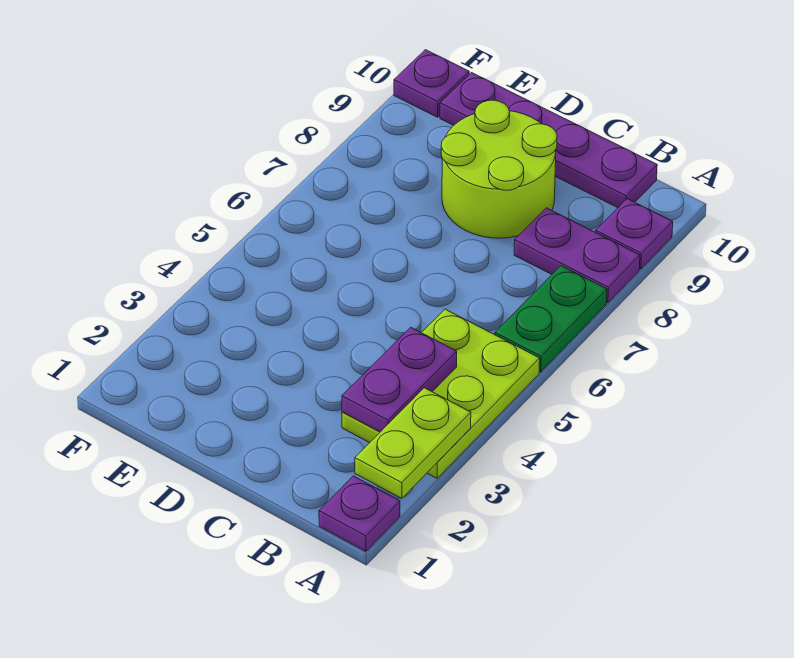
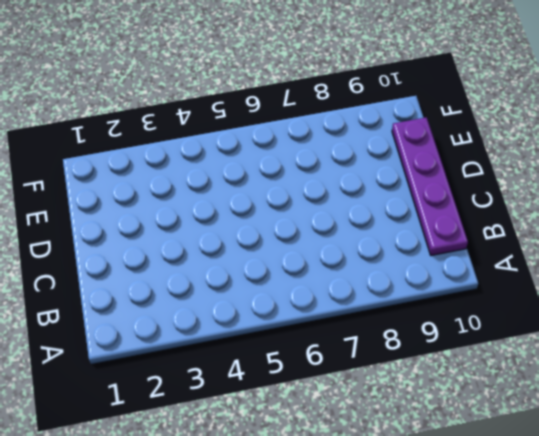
none -> purple 1x1 plate [319,476,400,551]
none -> lime 2x3 plate [342,309,540,478]

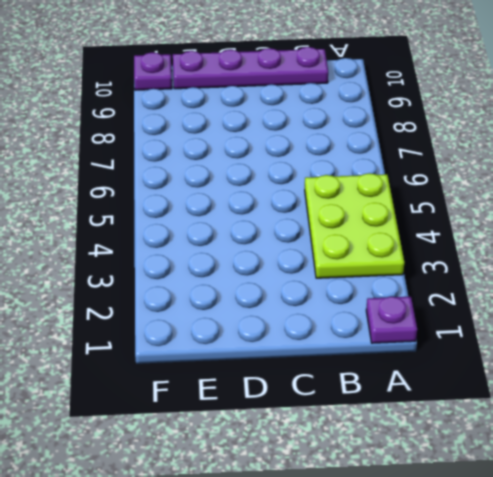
none -> green 1x2 plate [495,266,607,372]
none -> purple 1x2 plate [514,208,640,303]

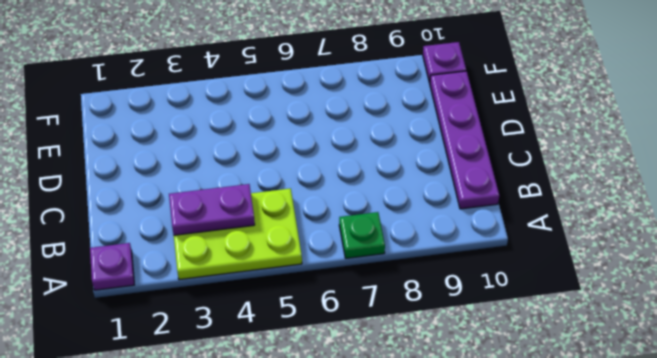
green 1x1 plate [339,212,385,258] -> green 1x2 plate [495,266,607,372]
none -> purple 1x2 plate [514,208,640,303]
none -> purple 1x1 plate [596,199,673,269]

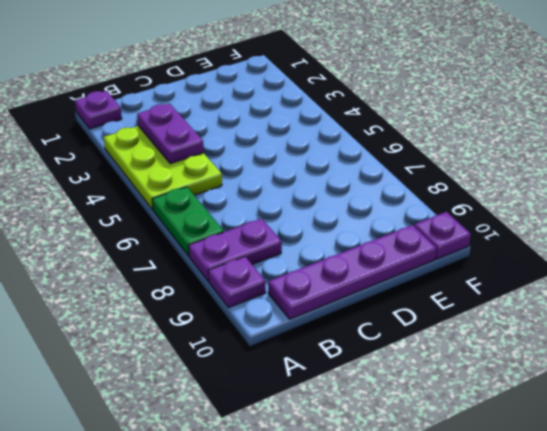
none -> lime 2x2 round brick [441,100,557,238]
none -> lime 1x2 plate [355,388,471,498]

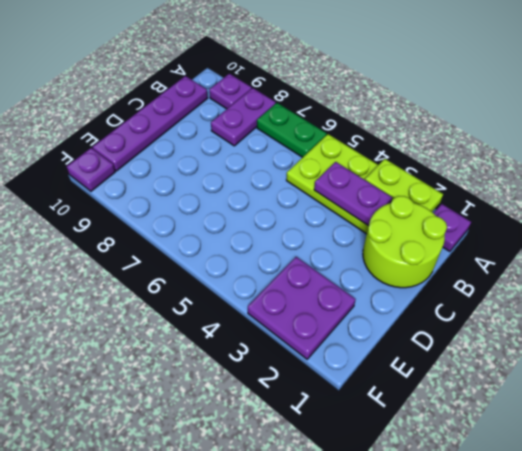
lime 2x2 round brick [363,196,447,288] -> lime 2x2 round brick moved to [441,100,557,238]
purple 2x2 plate [248,257,356,359] -> none

